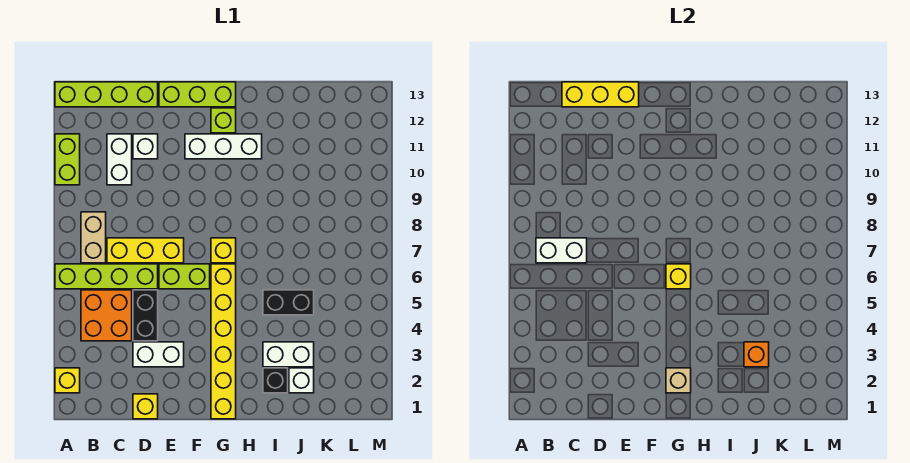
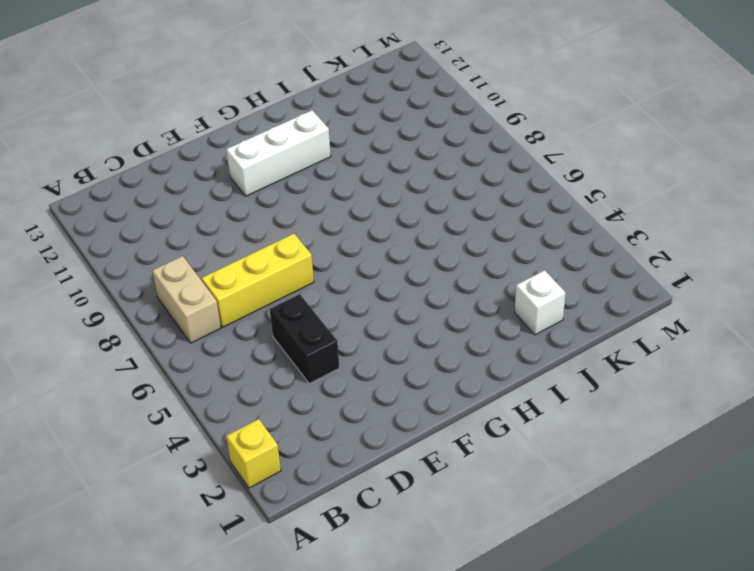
none -> lime 1x4 brick [55,264,158,289]
none -> lime 1x2 brick [55,134,80,185]
none -> lime 1x4 brick [55,82,158,107]

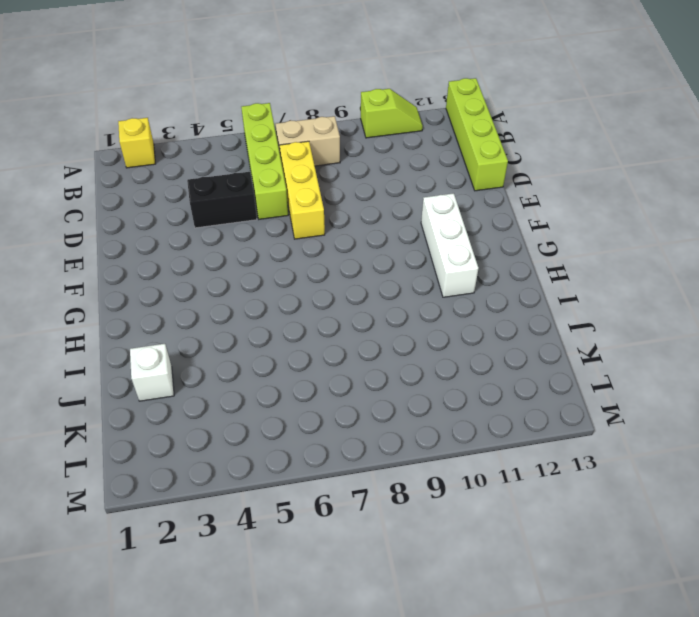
lime 1x2 slope [361,89,423,138] -> lime 1x2 brick [55,134,80,185]
none -> orange 2x2 brick [81,290,132,341]
none -> white 1x2 brick [107,134,132,185]
none -> yellow 1x1 brick [133,394,158,419]

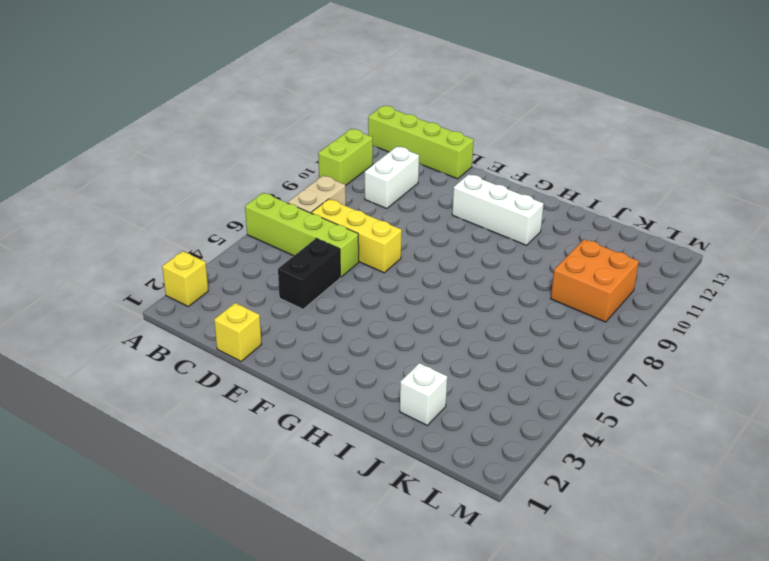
orange 2x2 brick [551,239,639,322] -> orange 2x2 brick moved to [81,290,132,341]
none -> white 1x2 brick [133,342,184,367]
none -> white 1x1 brick [133,134,158,159]
none -> lime 1x2 brick [159,264,210,289]

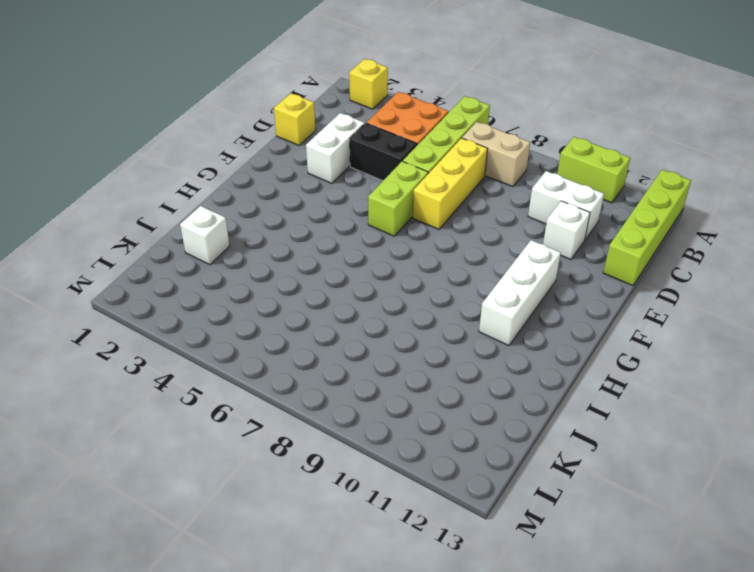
none -> lime 1x3 brick [159,82,236,107]
none -> yellow 1x6 brick [211,264,236,419]
none -> yellow 1x1 brick [211,238,236,263]

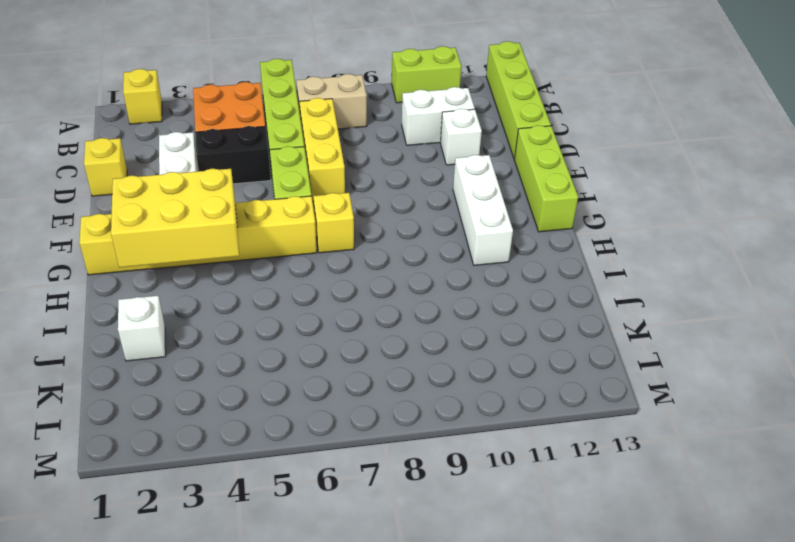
yellow 2x3 brick [111,169,239,268] -> tan 1x1 brick [666,368,691,393]
none -> lime 1x1 brick [211,108,236,133]
none -> black 1x1 brick [263,368,288,393]
none -> white 1x2 brick [263,342,314,367]

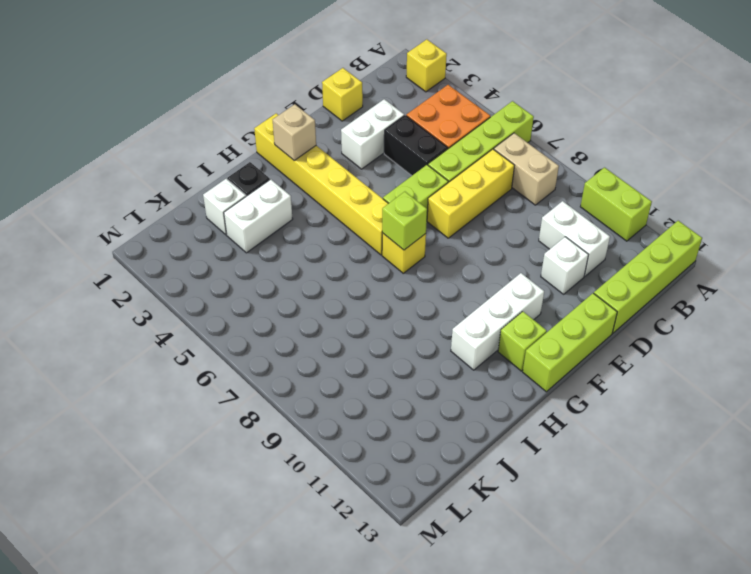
lime 1x1 brick [382,192,427,250] -> none
none -> black 1x2 brick [263,290,314,315]
none -> white 1x2 brick [536,238,587,263]
none -> yellow 1x3 brick [562,82,639,107]

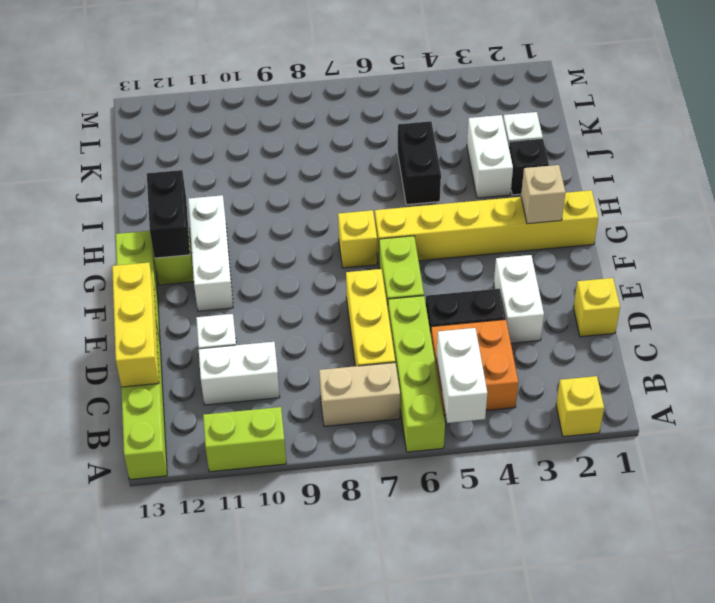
white 1x2 brick [436,328,487,423] -> white 1x2 brick moved to [536,238,587,263]
black 1x2 brick [147,170,190,258] -> none
none -> yellow 1x1 brick [666,264,691,289]
none -> orange 1x1 brick [744,342,769,367]

